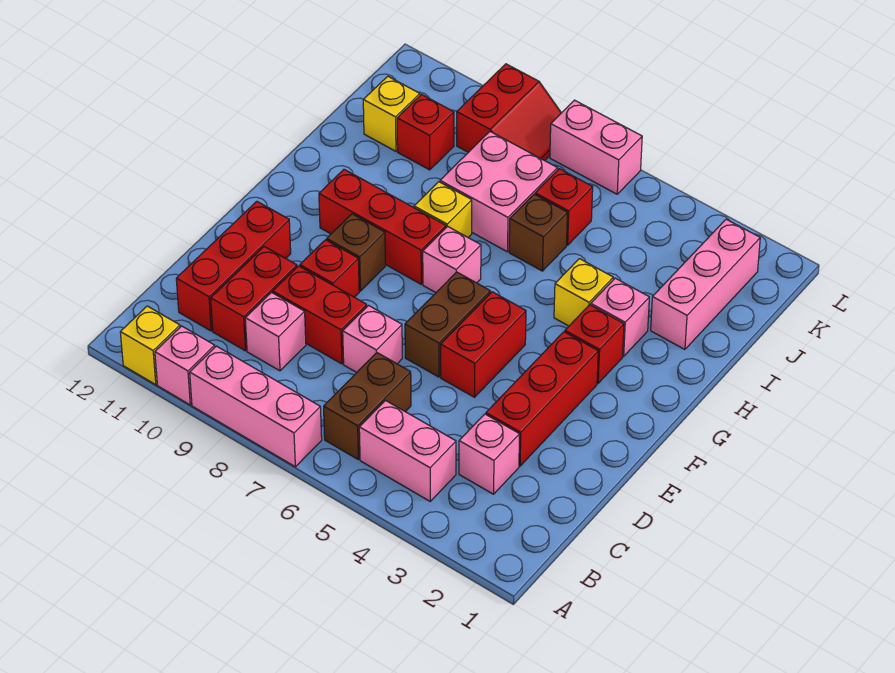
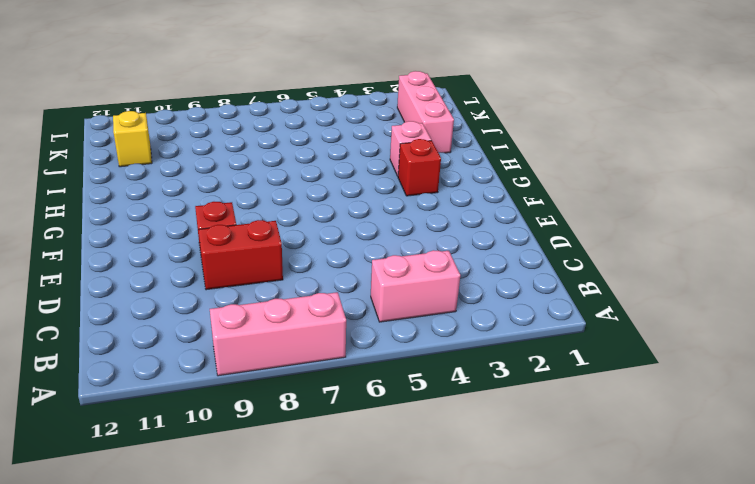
none -> pink 1x1 brick [155,326,215,405]
none -> yellow 1x1 brick [120,306,180,385]
none -> brown 1x2 brick [324,353,411,459]
none -> pink 1x1 brick [459,414,520,494]

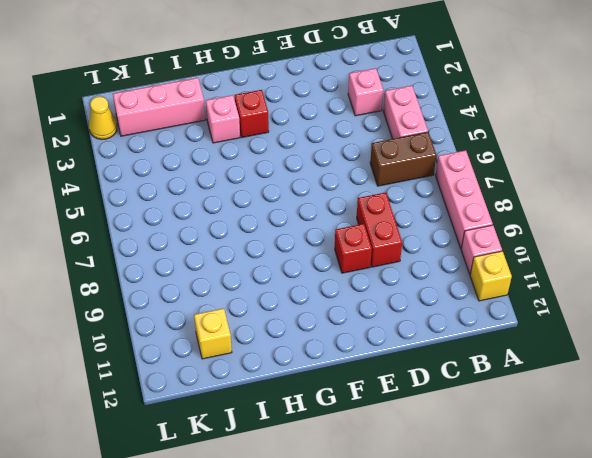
yellow 1x1 cone [89,97,117,139] -> none
none -> pink 1x1 brick [245,293,306,371]
none -> red 1x2 brick [211,247,297,351]
none -> red 1x3 brick [176,201,291,331]
none -> red 1x3 brick [486,332,598,466]

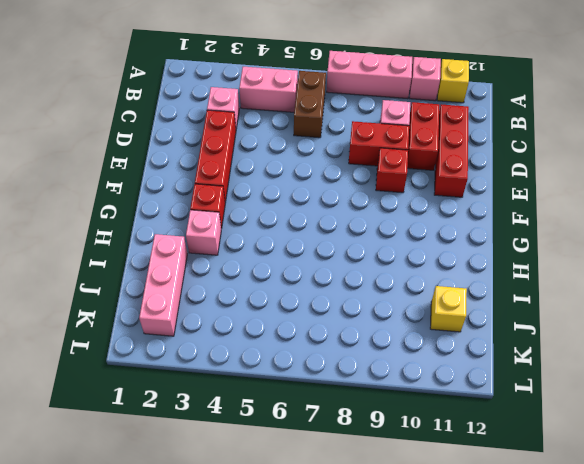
none -> pink 1x1 brick [343,306,402,372]
none -> red 1x2 brick [441,292,526,397]
none -> brown 1x2 brick [405,272,490,377]
none -> brown 1x1 brick [327,214,385,291]

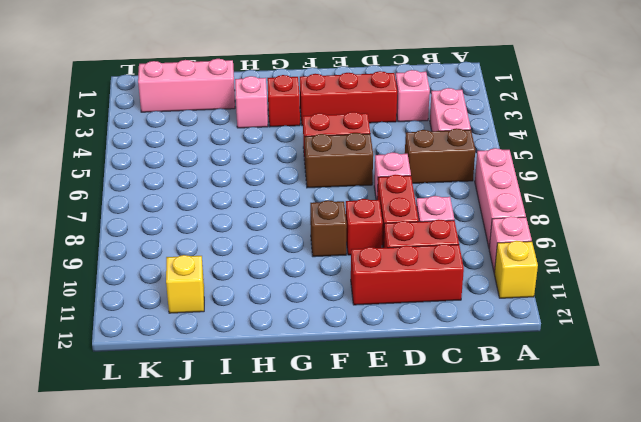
none -> pink 1x1 brick [423,226,481,293]
none -> red 1x3 brick [319,169,446,284]
none -> yellow 1x1 brick [554,259,613,326]
none -> yellow 1x1 brick [414,182,472,237]

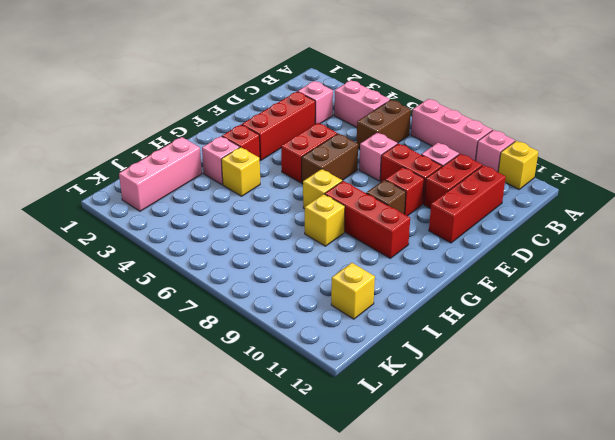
yellow 1x1 brick [303,169,342,209] -> pink 1x1 brick [423,226,481,293]
none -> brown 1x1 brick [509,194,567,271]
none -> pink 2x2 brick [440,132,558,252]
none -> red 1x1 brick [535,169,593,245]
none -> red 1x1 brick [397,95,454,170]

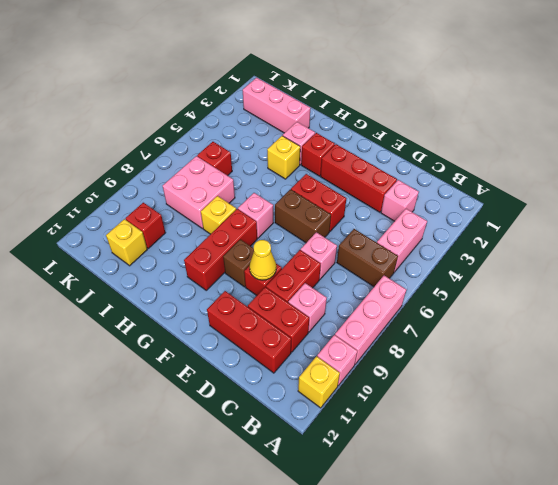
yellow 1x1 cone [250,240,276,280] -> none
none -> brown 1x1 brick [509,194,567,271]
none -> red 2x2 slope [457,64,561,161]
none -> pink 1x2 brick [550,100,642,194]

